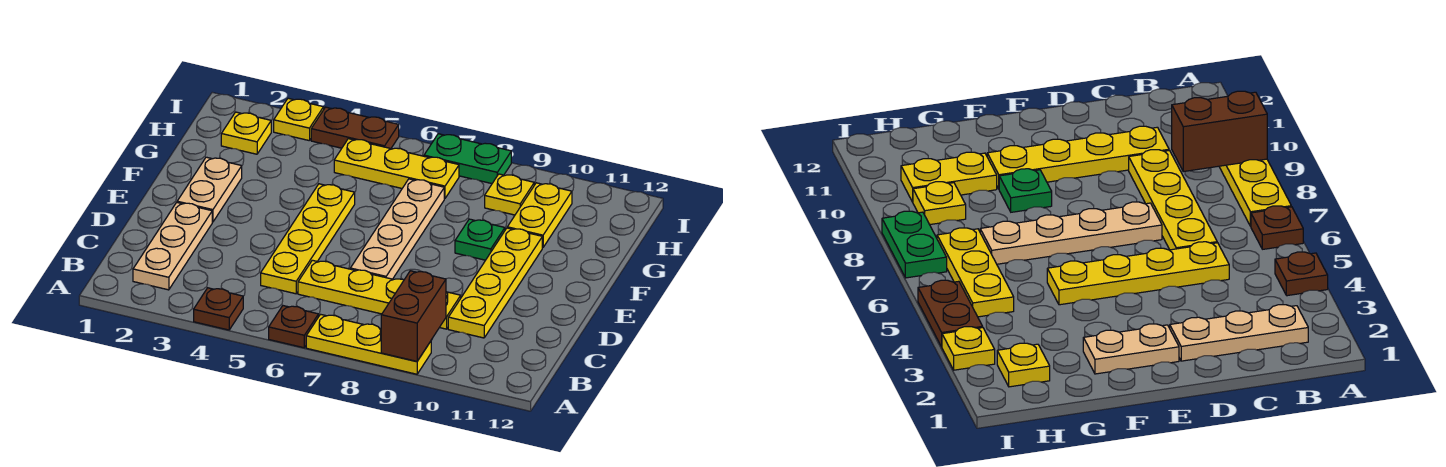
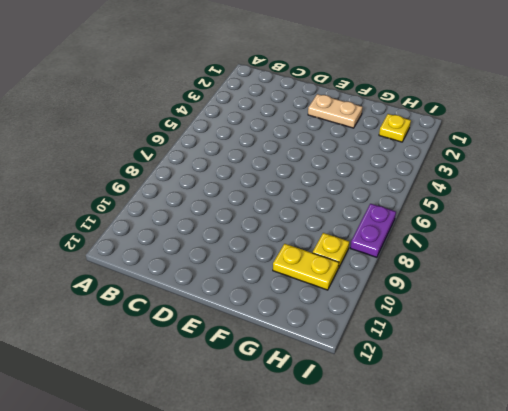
purple 1x2 plate [350,204,396,257] -> green 1x2 plate [424,134,511,184]
none -> brown 1x1 plate [194,288,243,330]
none -> brown 1x1 plate [269,306,318,348]
none -> yellow 1x3 plate [306,314,431,374]

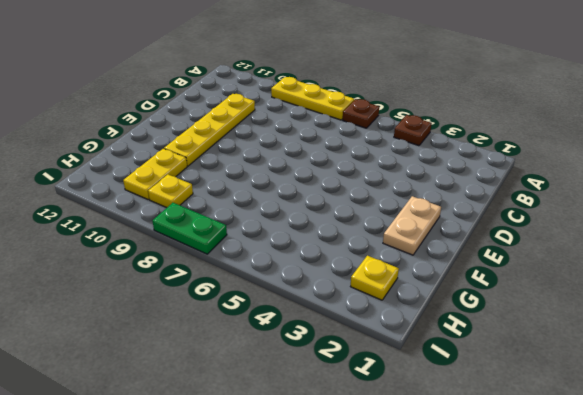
none -> tan 1x3 plate [133,203,212,290]
none -> yellow 1x4 plate [261,184,355,294]
none -> yellow 1x4 plate [298,260,461,329]

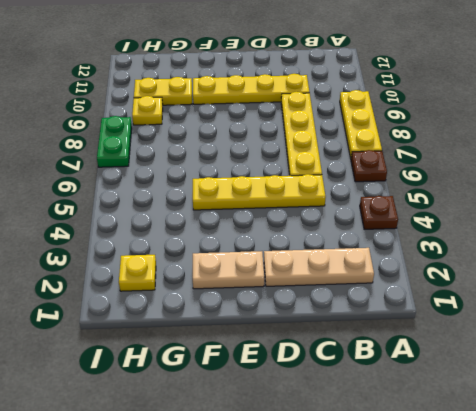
none -> tan 1x4 plate [350,179,444,279]
none -> green 1x1 plate [455,219,505,260]
none -> yellow 1x3 plate [334,139,459,199]

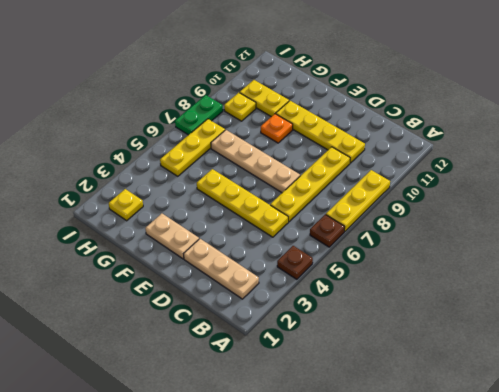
orange 1x1 plate [261,114,293,143] -> green 1x1 plate [455,219,505,260]
none -> yellow 1x1 plate [274,98,324,141]
none -> brown 1x2 plate [311,107,399,149]
none -> brown 1x2 brick [381,271,446,361]

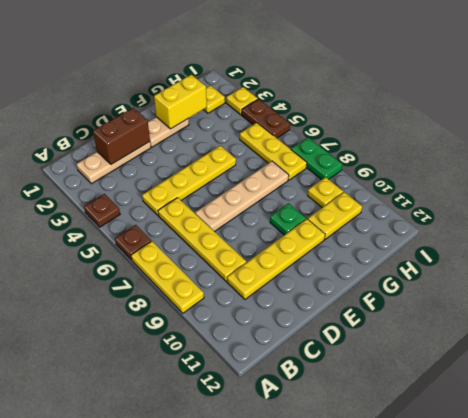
brown 1x2 brick [93,108,150,164] -> brown 1x2 brick moved to [381,271,446,361]
yellow 1x2 brick [154,75,207,129] -> none

